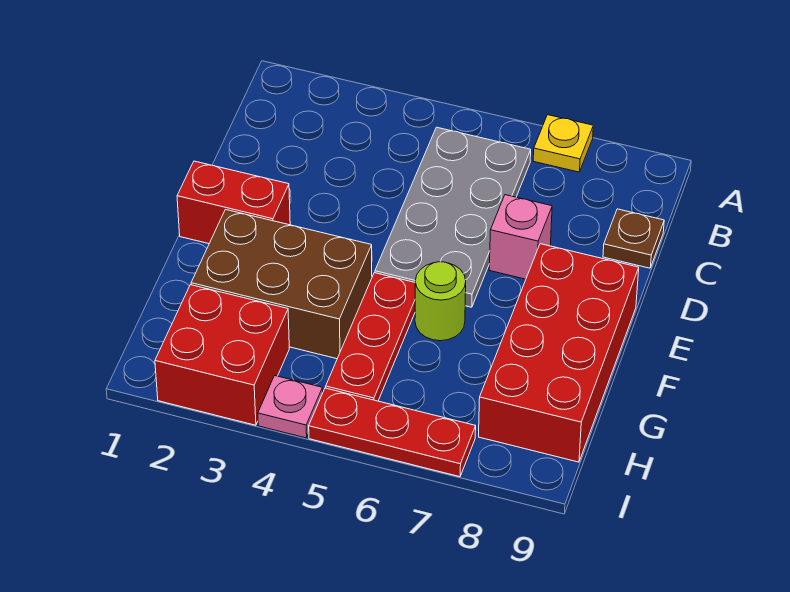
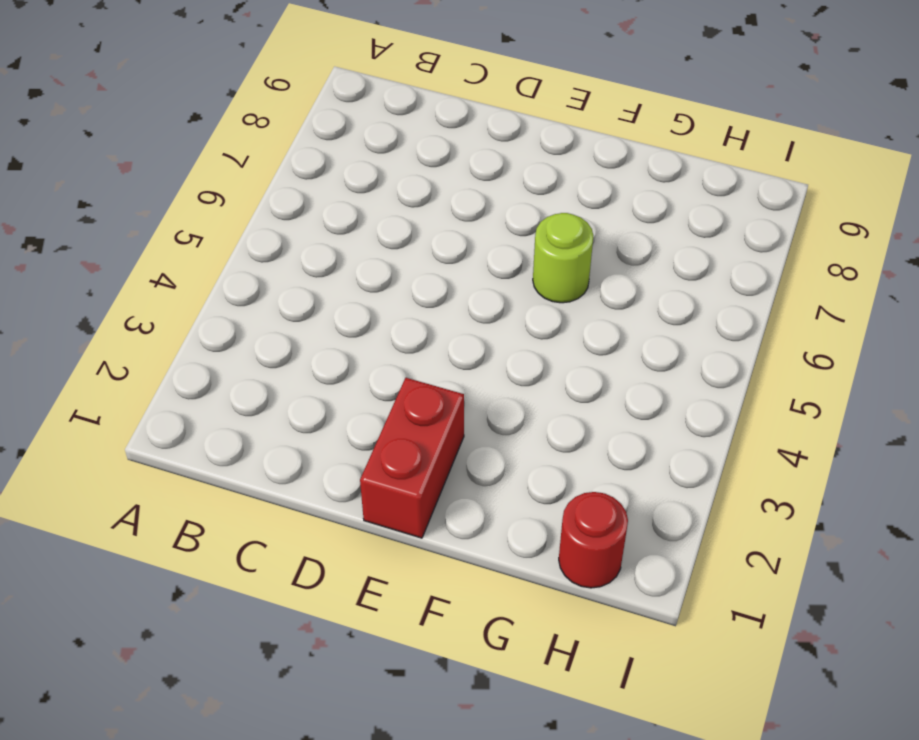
red 1x1 round brick [559,492,628,588] -> none
none -> yellow 1x1 plate [533,115,593,172]
none -> grey 2x4 plate [375,127,531,307]
none -> brown 1x1 plate [603,209,664,268]

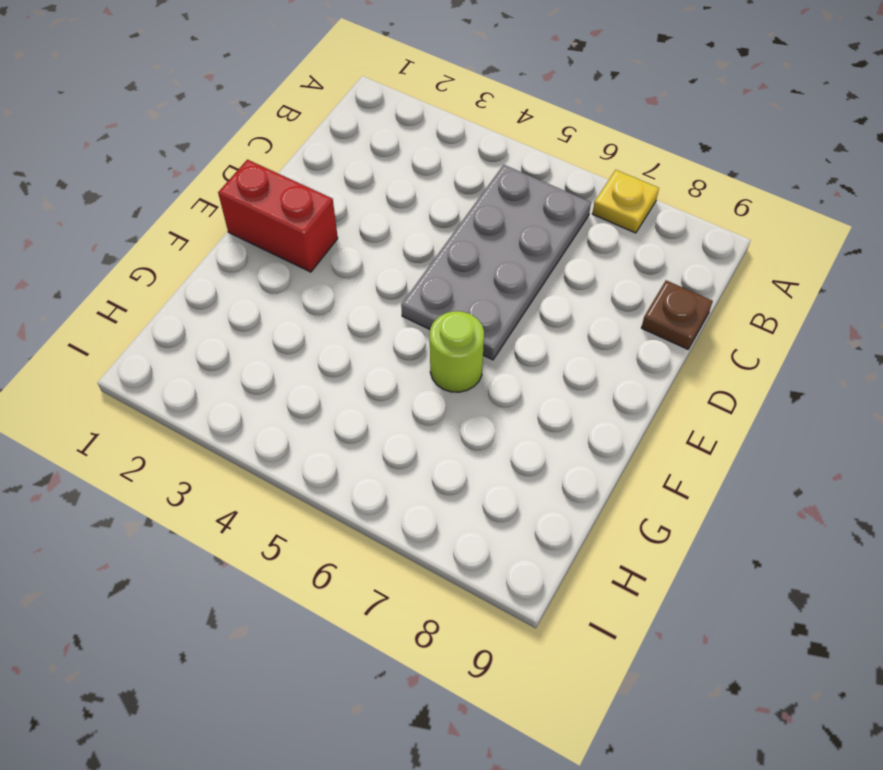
none -> pink 1x1 brick [489,195,552,279]
none -> red 2x4 brick [479,244,639,462]
none -> brown 2x3 brick [191,209,372,359]

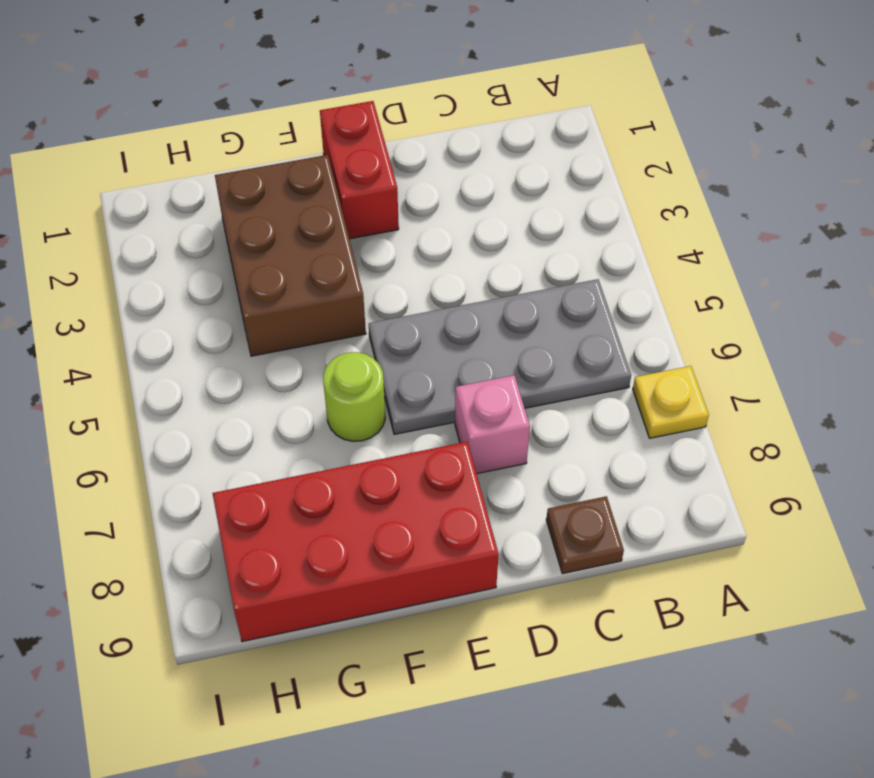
none -> red 1x3 plate [326,273,415,401]
none -> red 2x2 brick [155,285,289,425]
none -> pink 1x1 plate [258,376,323,438]

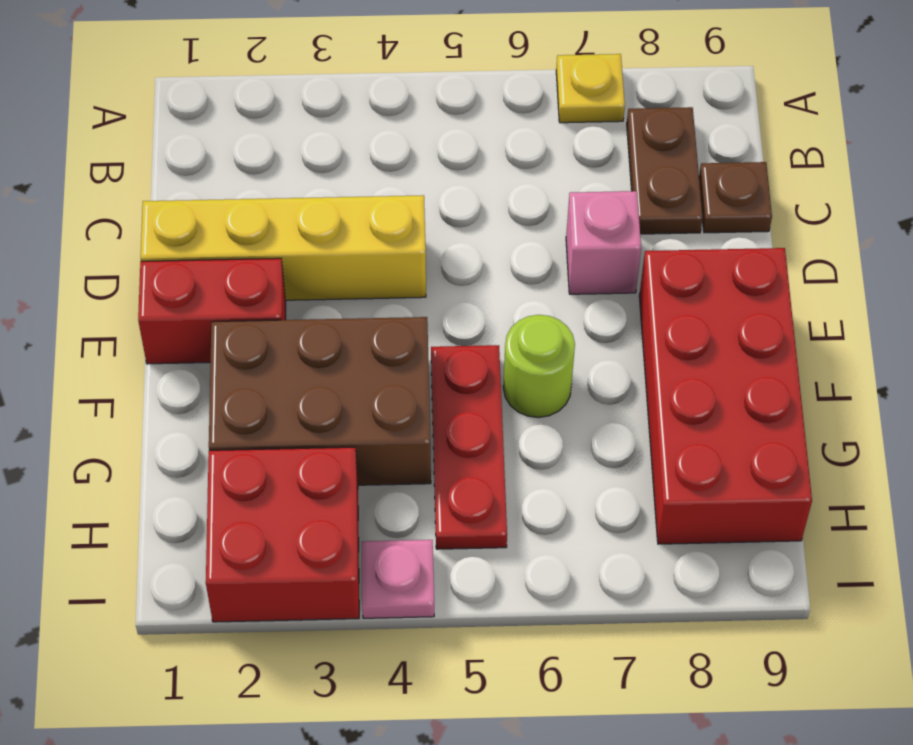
brown 1x2 plate [627,107,703,234] -> none
yellow 1x4 brick [141,195,426,300] -> none
none -> grey 2x4 plate [375,127,531,307]
none -> red 1x3 plate [309,388,476,477]

